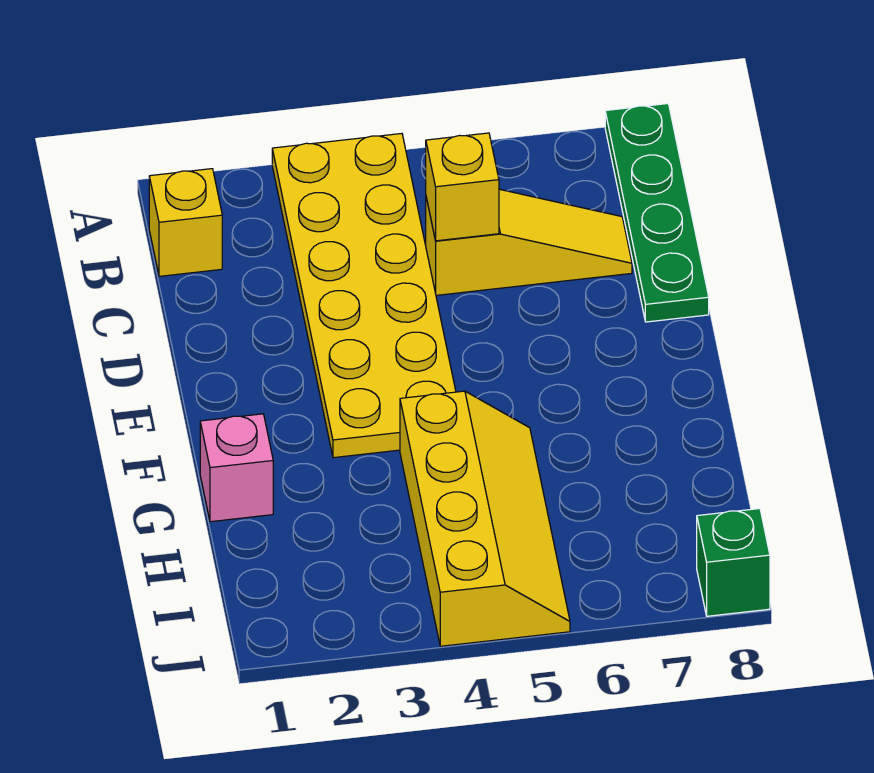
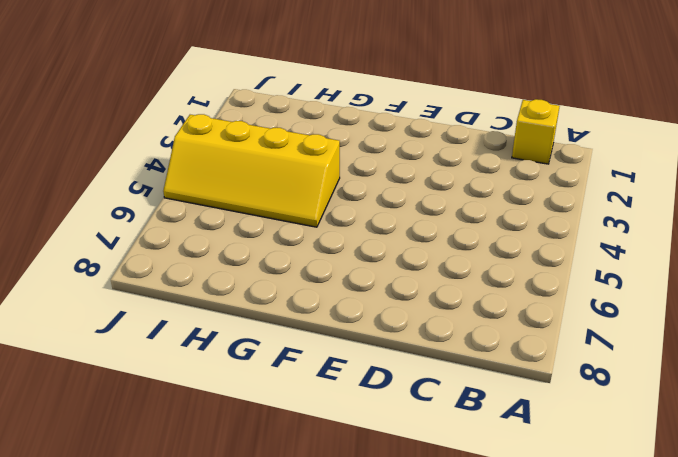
none -> yellow 2x6 plate [272,134,456,458]
none -> green 1x4 plate [605,104,709,322]

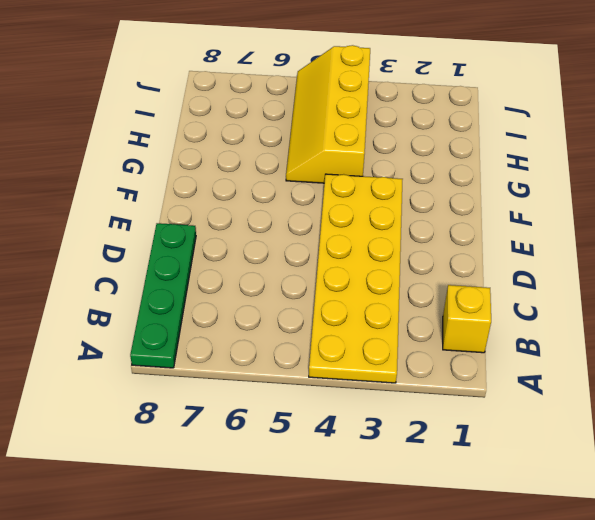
none -> yellow 1x3 slope [426,189,632,295]
none -> pink 1x1 brick [200,414,273,522]

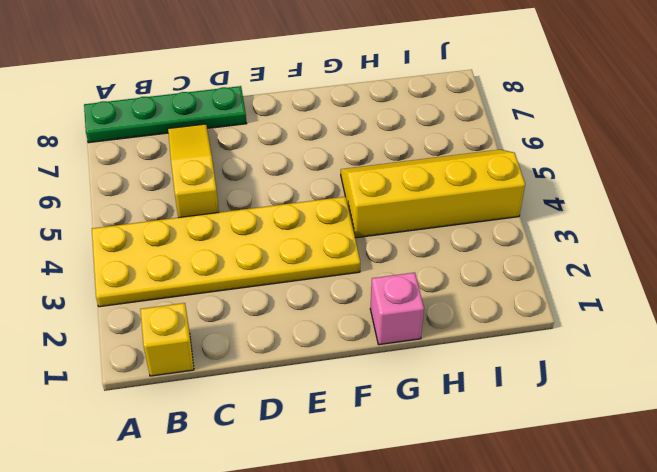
none -> green 1x1 brick [697,509,770,616]
none -> yellow 1x1 brick [426,133,499,241]

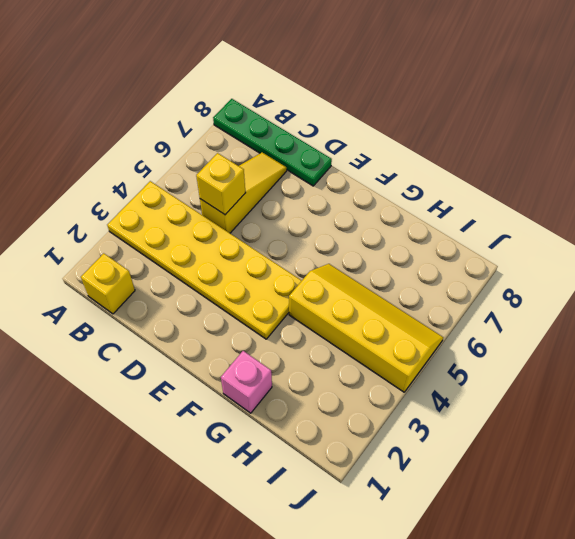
none -> green 1x1 brick [697,509,770,616]

